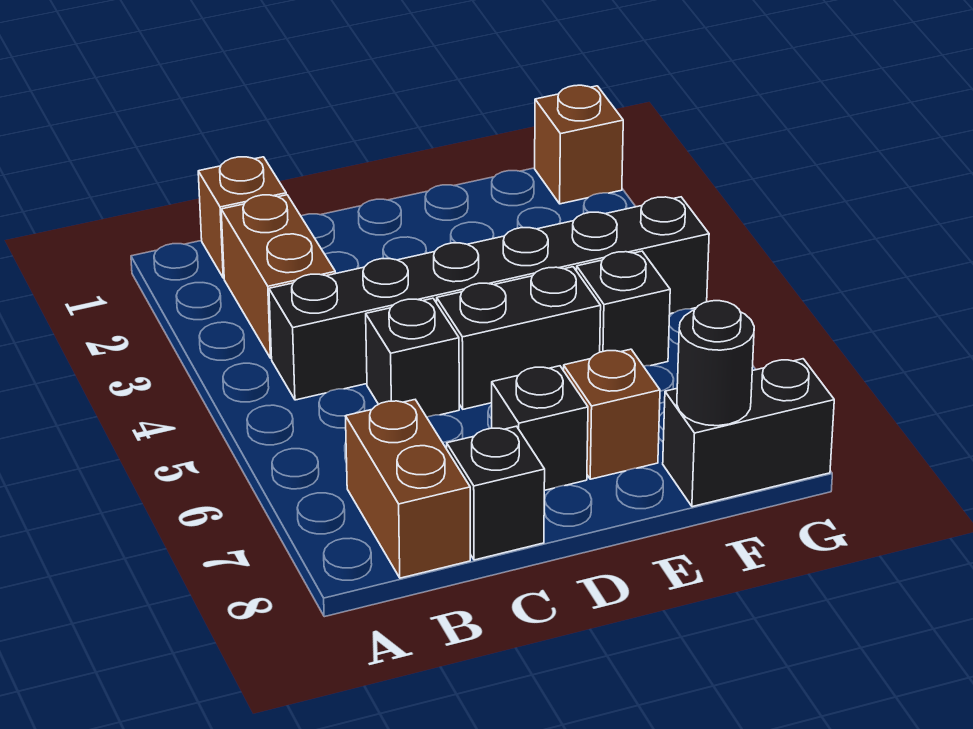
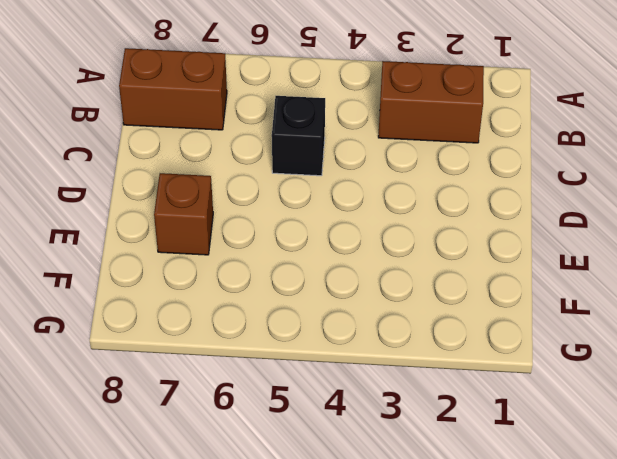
none -> brown 1x1 brick [198,157,286,278]
none -> black 1x6 brick [269,197,709,400]
none -> black 1x1 brick [447,426,545,560]

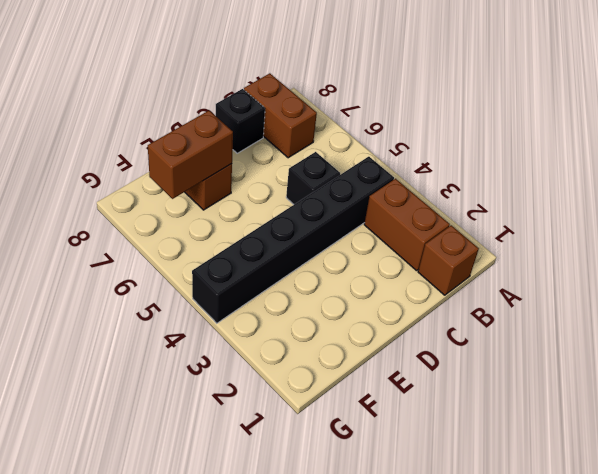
brown 1x2 brick [148,111,233,199] -> none
none -> black 1x2 brick [437,267,601,409]
none -> black 1x1 brick [492,366,588,490]
none -> black 1x1 brick [577,251,670,366]

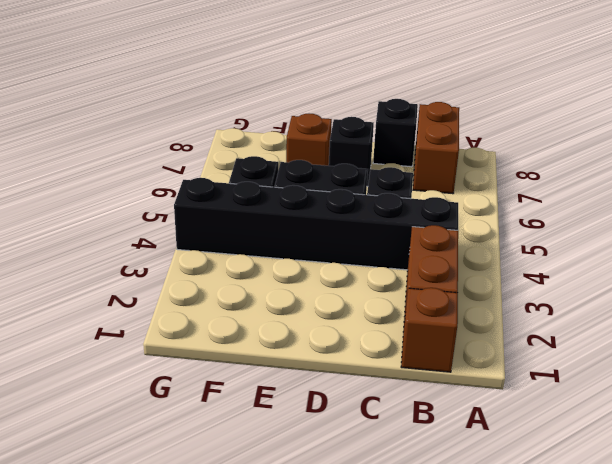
none -> black 1x2 brick [663,359,834,507]
none -> brown 1x1 brick [535,85,623,204]
none -> black 1x1 round brick [677,301,754,426]

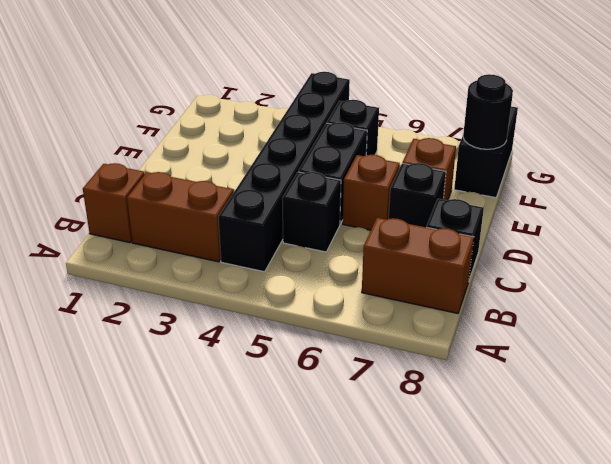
brown 1x1 brick [343,155,400,230] -> brown 1x1 brick moved to [535,85,623,204]

